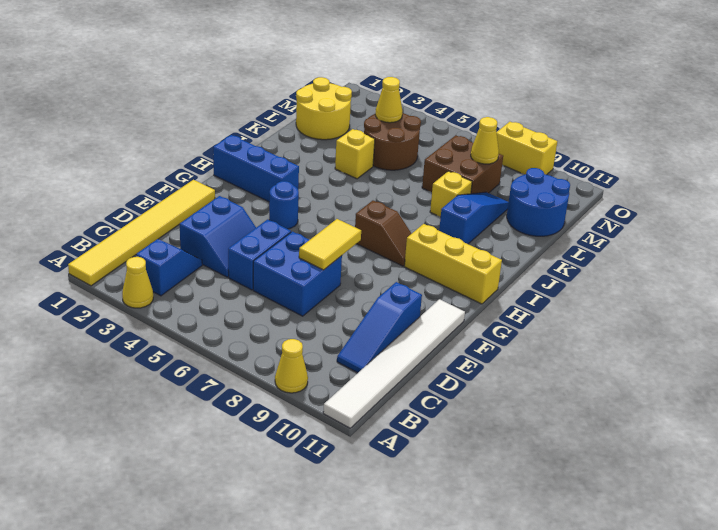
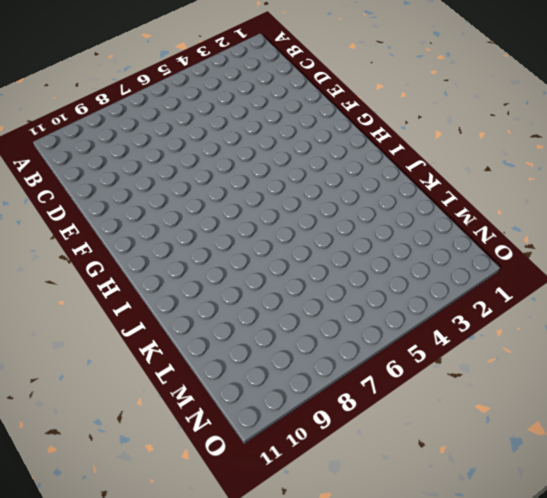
none -> yellow 1x6 tile [68,180,215,286]
none -> yellow 1x1 cone [122,257,153,308]
none -> yellow 1x1 cone [275,339,308,393]

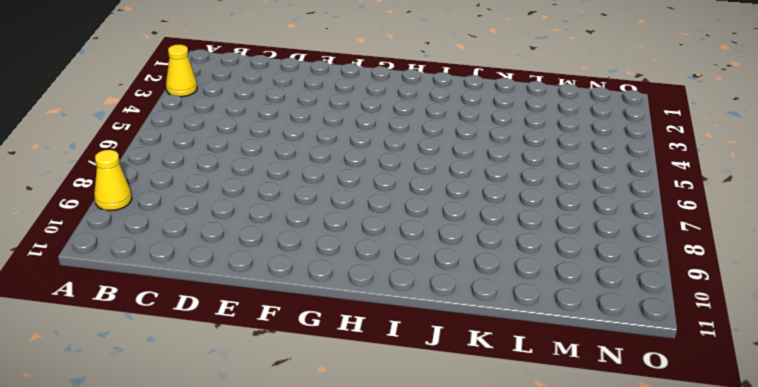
none -> yellow 1x6 tile [68,180,215,286]
none -> white 1x6 tile [323,299,465,428]
none -> blue 1x2 slope [136,239,202,296]

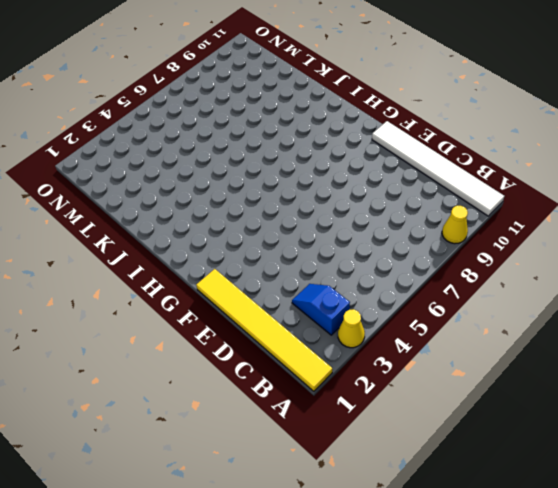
none -> blue 1x3 slope [337,282,422,373]
none -> blue 2x2 slope [180,196,256,277]
none -> blue 1x2 brick [228,219,291,290]

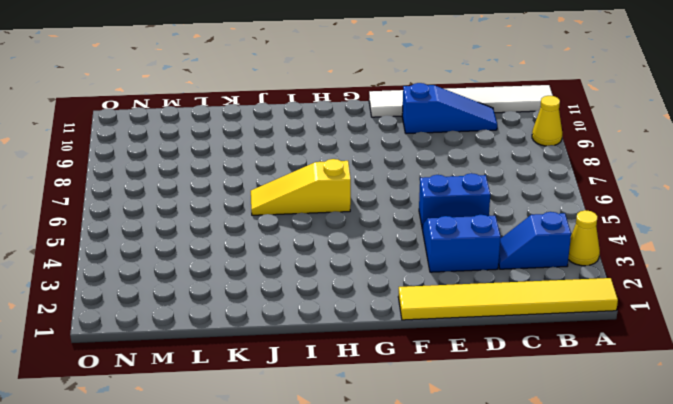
yellow 1x3 slope [251,159,351,215] -> none
none -> blue 2x2 brick [253,231,342,316]
none -> blue 1x1 round brick [269,181,299,229]
none -> blue 1x3 brick [213,135,299,202]

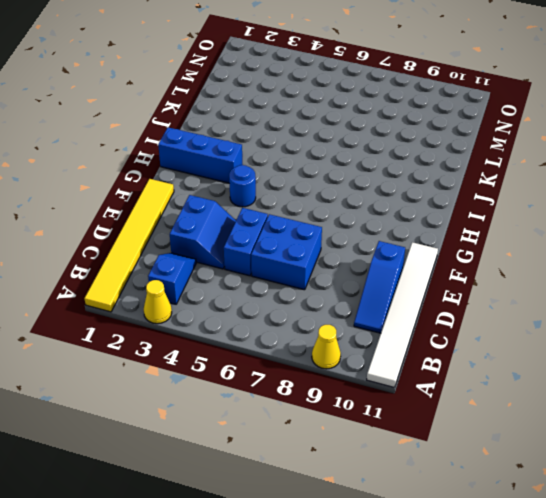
none -> brown 1x2 slope [355,201,412,266]
none -> yellow 1x3 brick [404,224,502,304]
none -> blue 1x3 slope [439,192,509,244]

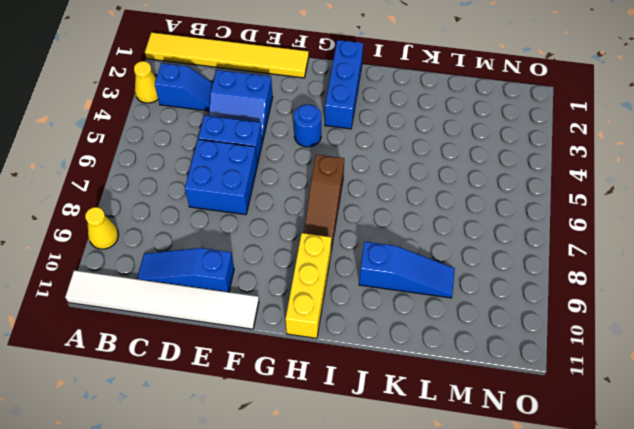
brown 1x3 slope [304,155,344,250] -> brown 1x2 slope [355,201,412,266]
none -> yellow 1x1 brick [335,129,375,179]
none -> yellow 1x1 brick [430,171,472,217]
none -> yellow 2x2 round brick [296,77,352,140]

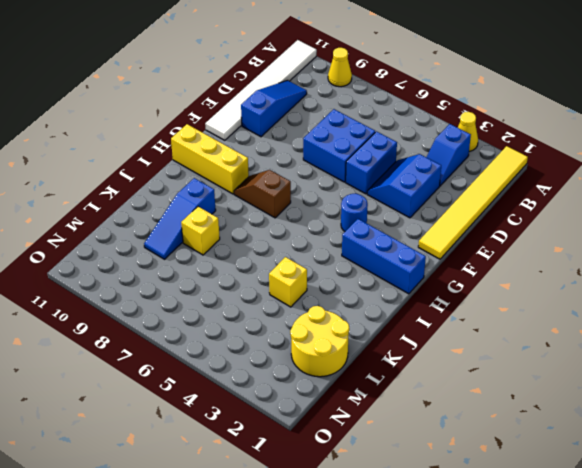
none -> brown 2x2 round brick [364,113,421,170]
none -> brown 2x2 brick [422,135,503,194]
none -> blue 2x2 round brick [507,168,570,236]

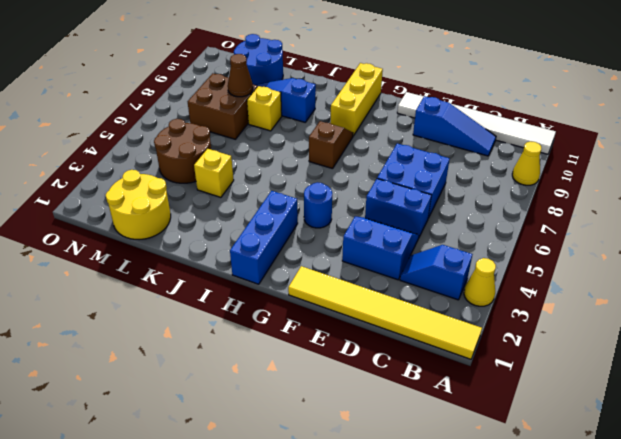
brown 1x1 cone [228,54,253,97] -> none
none -> yellow 1x2 brick [497,122,557,175]
none -> yellow 1x2 tile [299,219,361,270]
none -> yellow 1x1 cone [375,77,402,123]

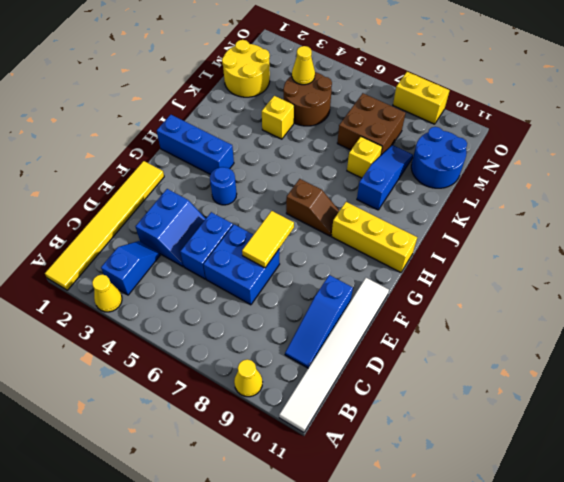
none -> yellow 1x1 cone [471,117,499,164]

